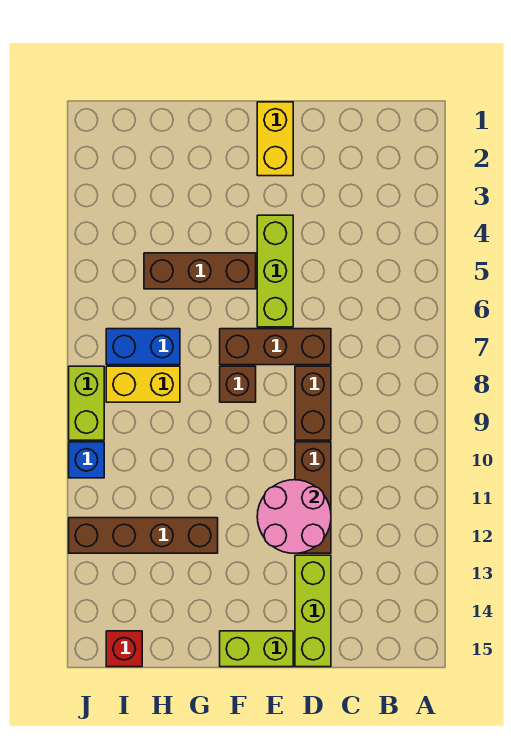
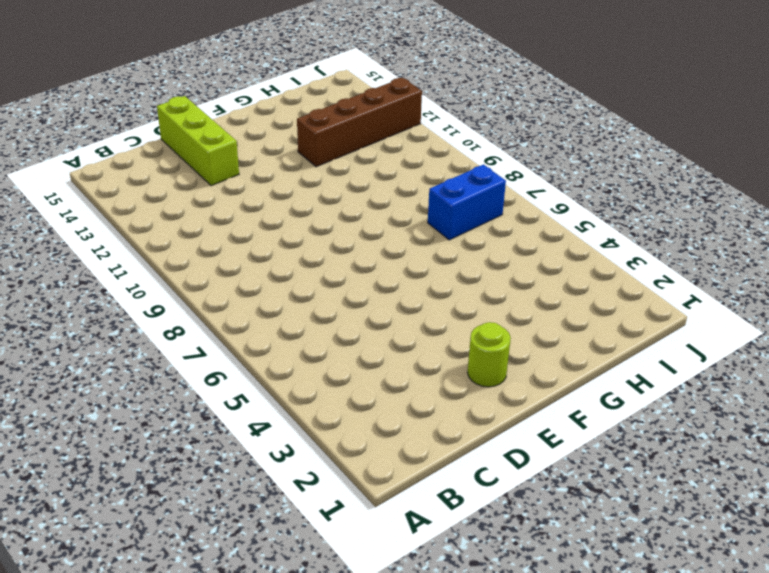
lime 1x1 round brick [467,322,511,387] -> yellow 1x2 brick [257,102,293,176]
none -> brown 1x3 brick [220,329,331,365]
none -> brown 1x2 brick [295,366,331,440]
none -> brown 1x3 brick [295,442,331,553]

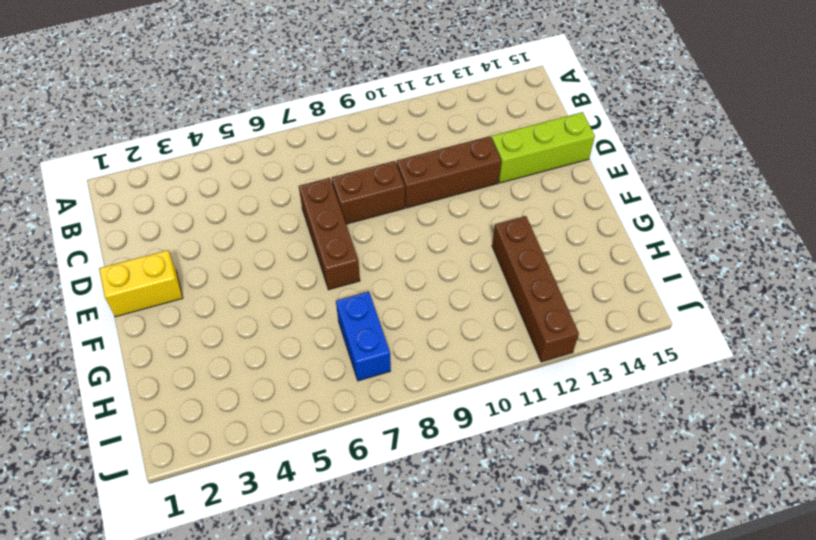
none -> lime 1x3 brick [257,215,293,327]
none -> lime 1x2 brick [220,631,293,667]
none -> brown 1x3 brick [144,253,256,289]

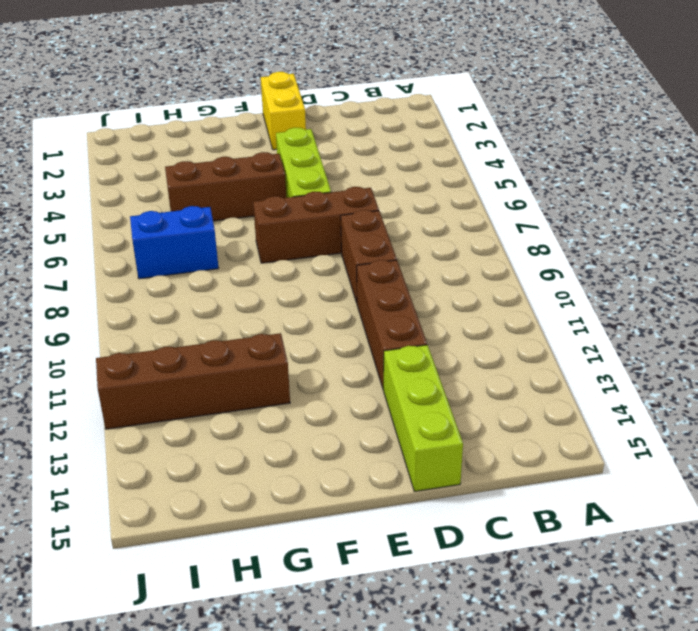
none -> lime 1x2 brick [220,631,293,667]
none -> brown 1x1 brick [220,366,256,402]
none -> yellow 1x2 brick [106,366,180,402]

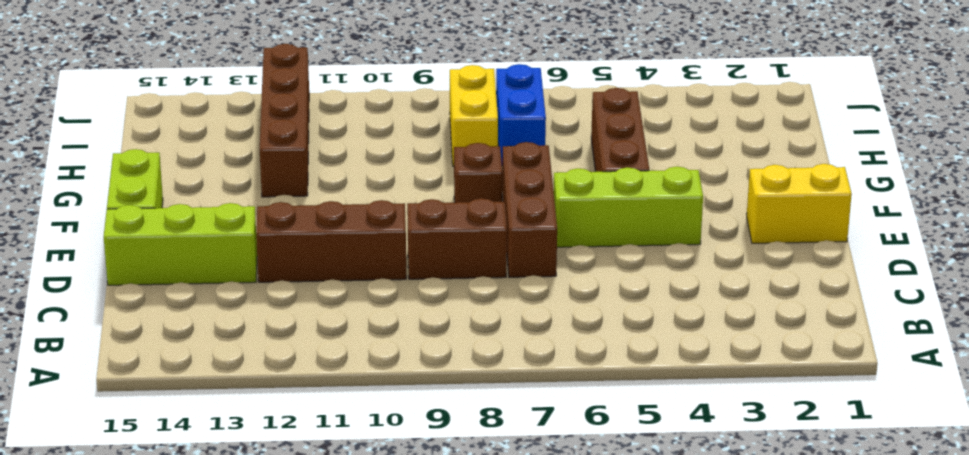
none -> red 1x1 brick [106,631,142,667]
none -> lime 1x2 brick [69,366,104,440]
none -> blue 1x1 brick [69,442,104,478]

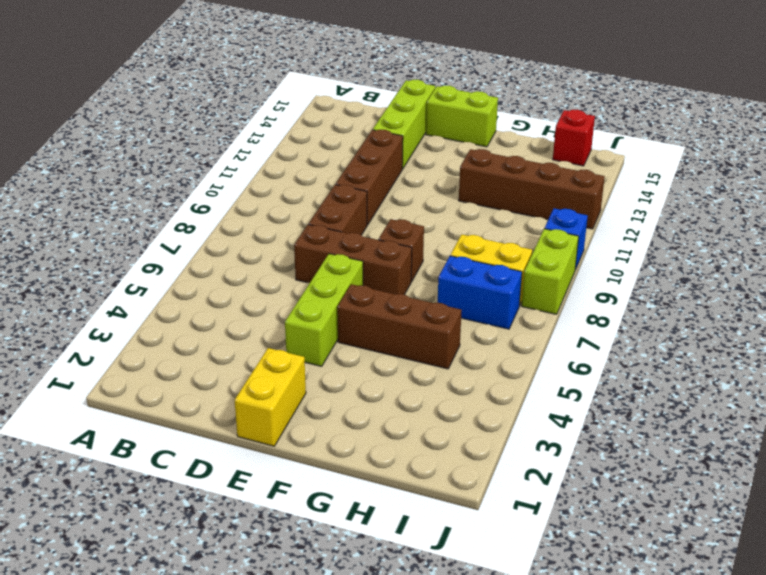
none -> pink 2x2 round brick [257,480,331,553]

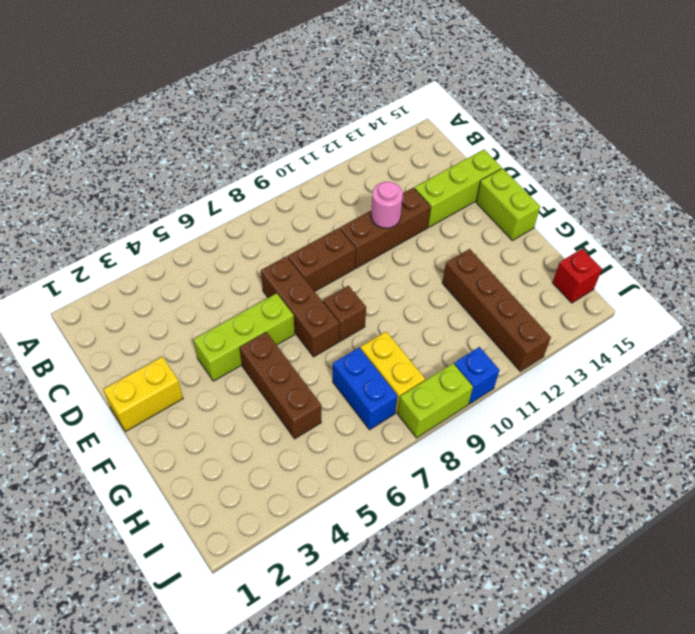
pink 1x1 round brick [371,182,403,228] -> pink 2x2 round brick [257,480,331,553]

